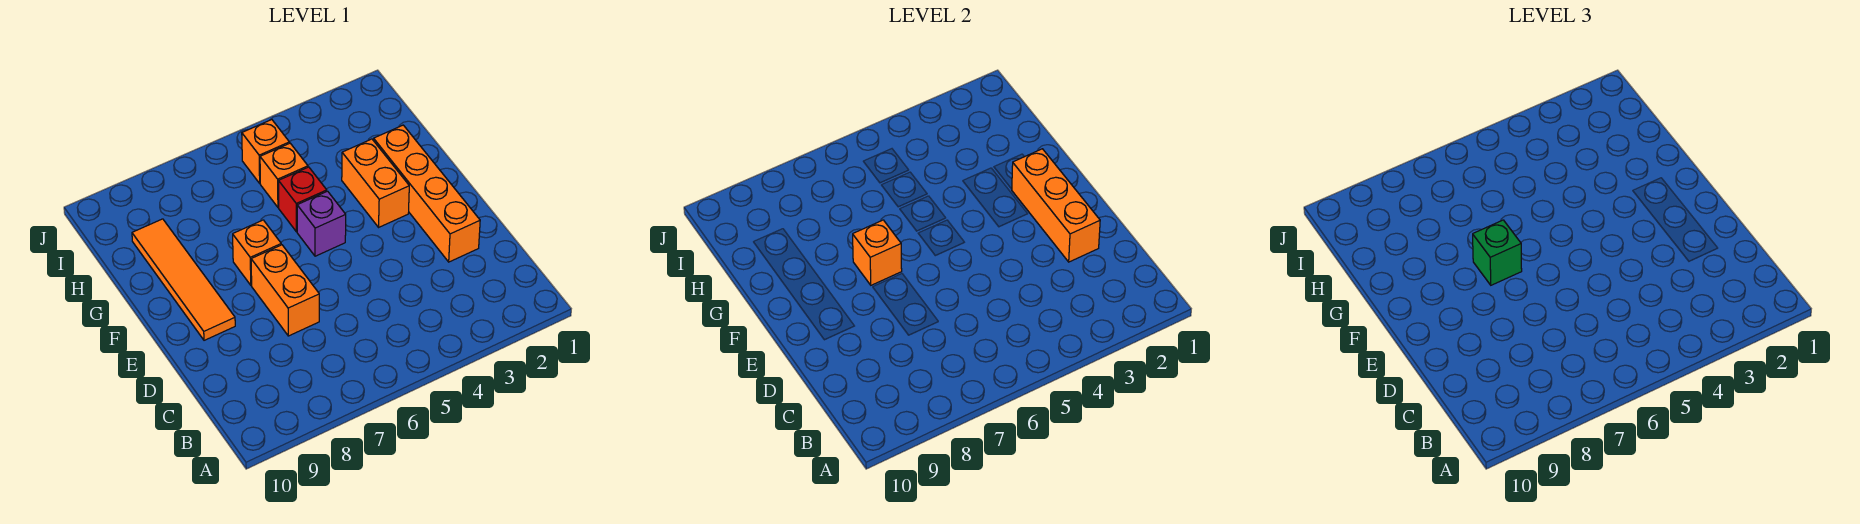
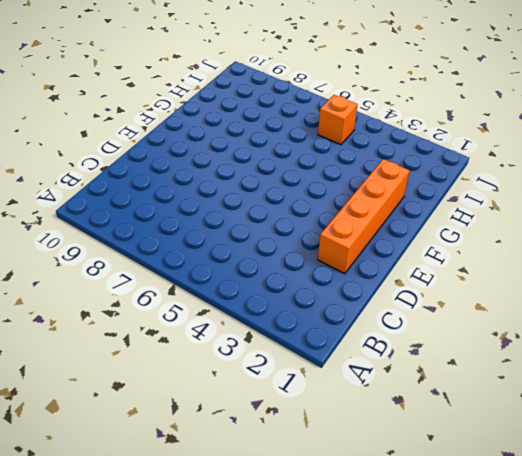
none -> orange 1x2 brick [251,245,319,336]
none -> orange 1x4 tile [132,219,235,340]
none -> orange 1x2 brick [342,139,409,227]

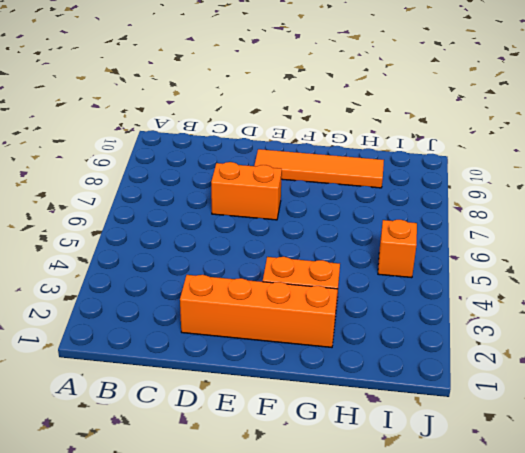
none -> purple 1x1 brick [297,191,346,256]
none -> orange 1x1 brick [233,220,281,285]
none -> red 1x1 brick [279,167,327,232]

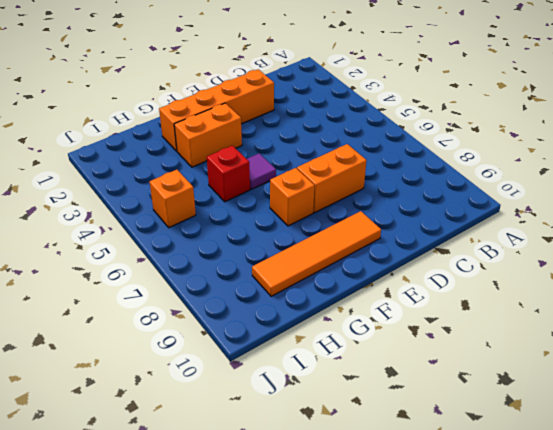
purple 1x1 tile [247,153,276,189] -> purple 1x1 brick [297,191,346,256]
none -> orange 1x1 brick [260,143,308,207]
none -> orange 1x3 brick [1012,149,1100,262]
none -> orange 1x1 brick [853,220,902,285]

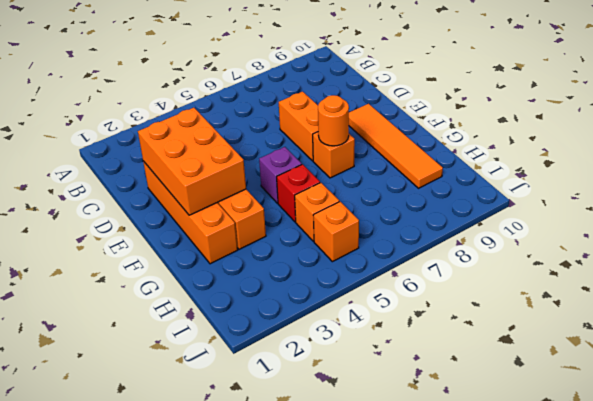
orange 2x3 brick [138,108,246,215] -> orange 1x3 brick [1012,149,1100,262]
orange 1x1 round brick [318,95,349,146] -> orange 1x1 brick [853,220,902,285]
none -> green 1x1 brick [1473,220,1522,285]

